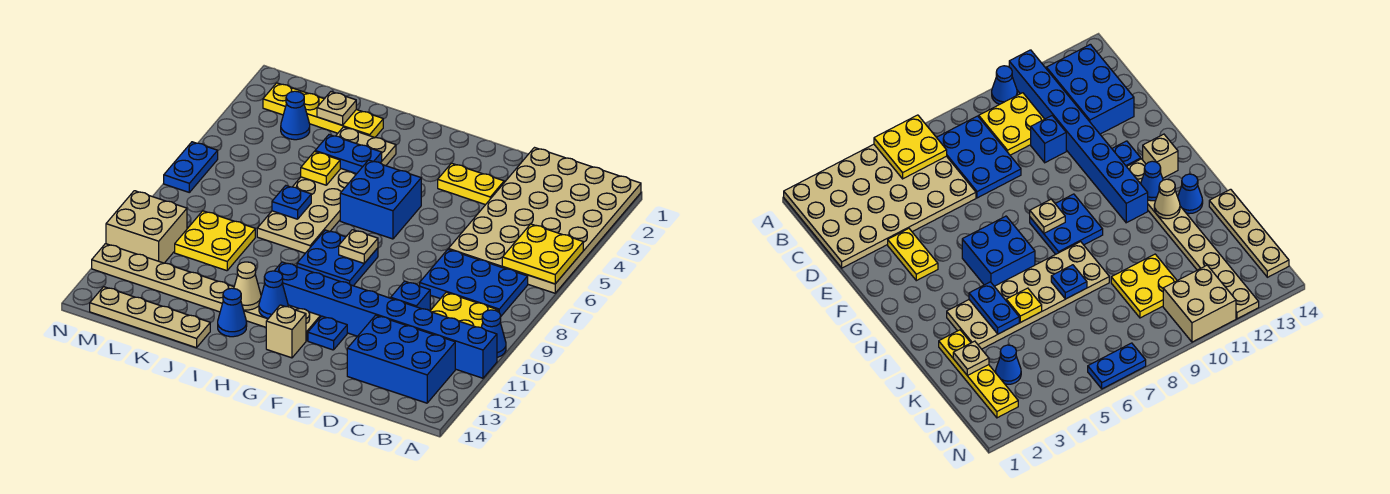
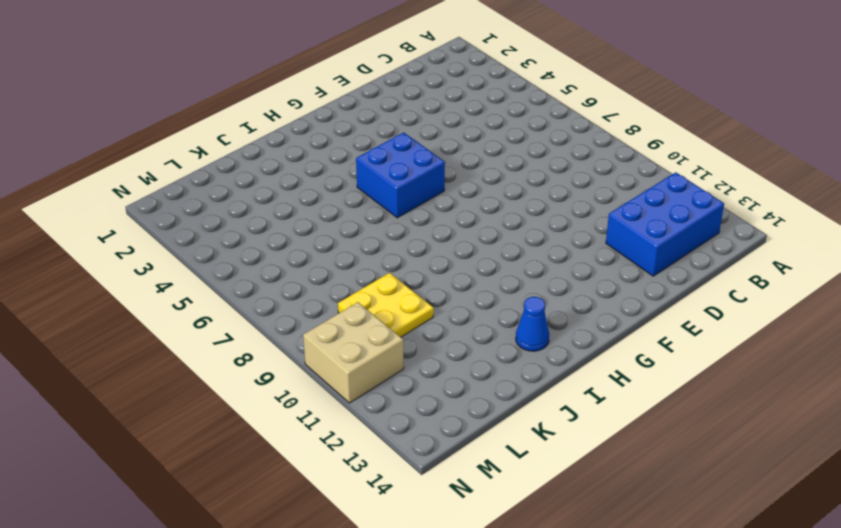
none -> tan 4x6 plate [448,148,641,293]
none -> blue 1x1 cone [481,310,506,357]
none -> blue 1x8 brick [275,262,497,378]

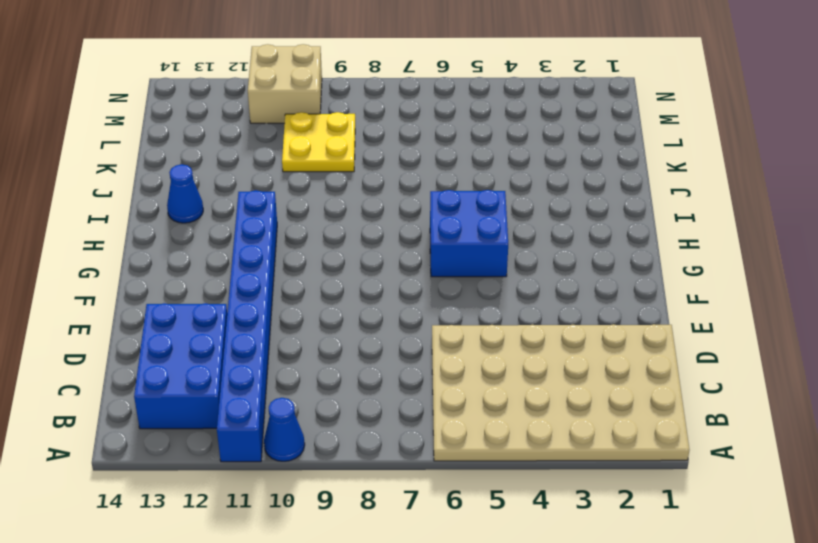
none -> blue 2x3 plate [420,250,528,316]
none -> yellow 2x2 plate [430,292,499,327]
none -> blue 1x1 brick [391,281,430,311]

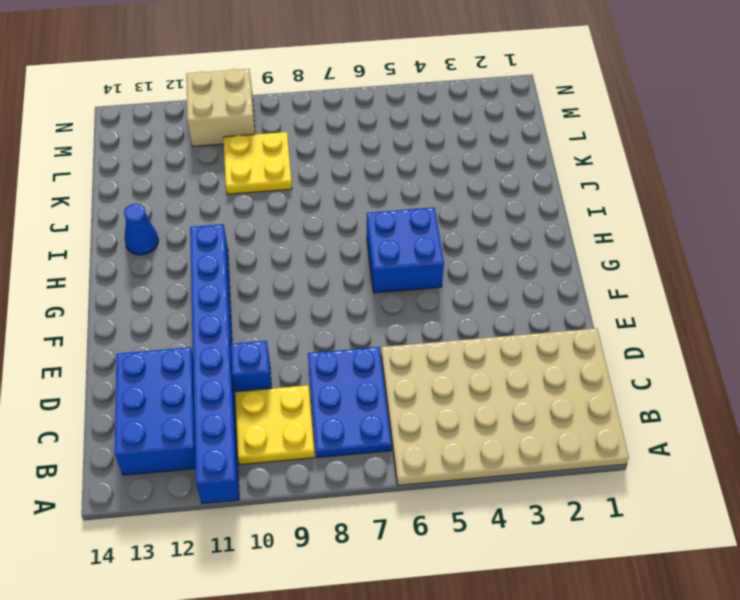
none -> blue 1x1 cone [481,310,506,357]
none -> yellow 1x2 plate [438,163,504,205]
none -> blue 1x1 plate [308,316,347,350]

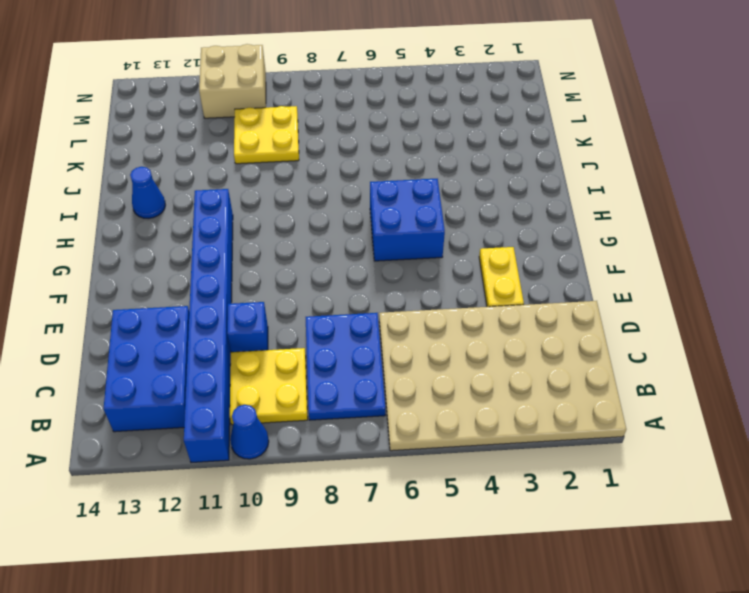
none -> blue 1x1 plate [308,316,347,350]
none -> blue 2x2 plate [297,230,378,286]
none -> tan 1x8 plate [92,244,320,341]

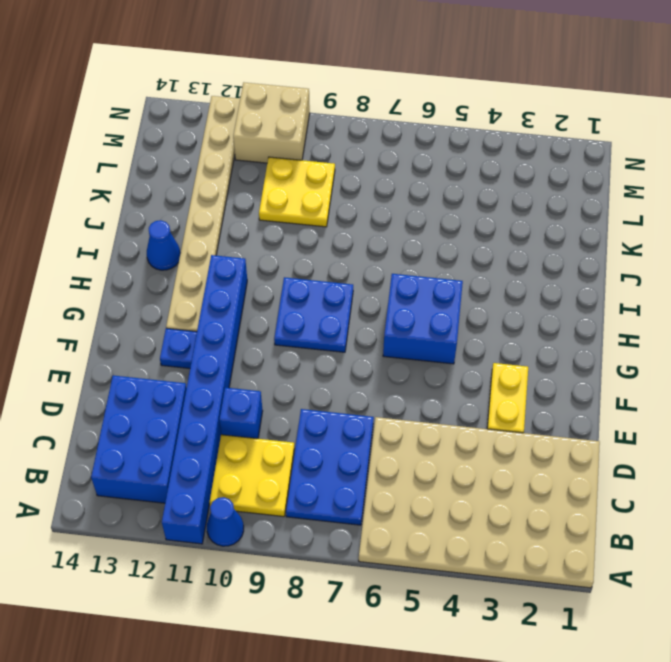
none -> tan 1x1 brick [266,305,306,358]
none -> tan 2x6 plate [257,127,396,253]
none -> yellow 1x4 plate [263,83,383,137]

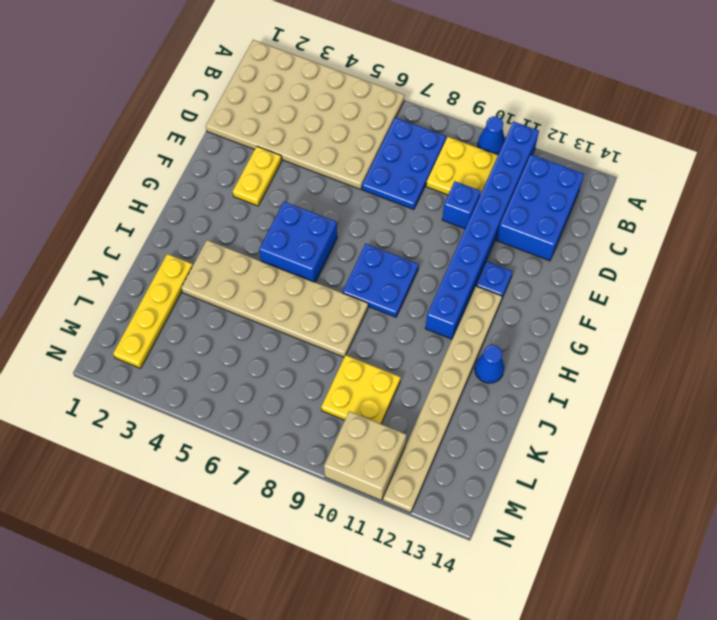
none -> tan 1x1 brick [266,305,306,358]
none -> tan 1x4 plate [90,287,210,348]
none -> blue 1x1 cone [281,91,310,140]

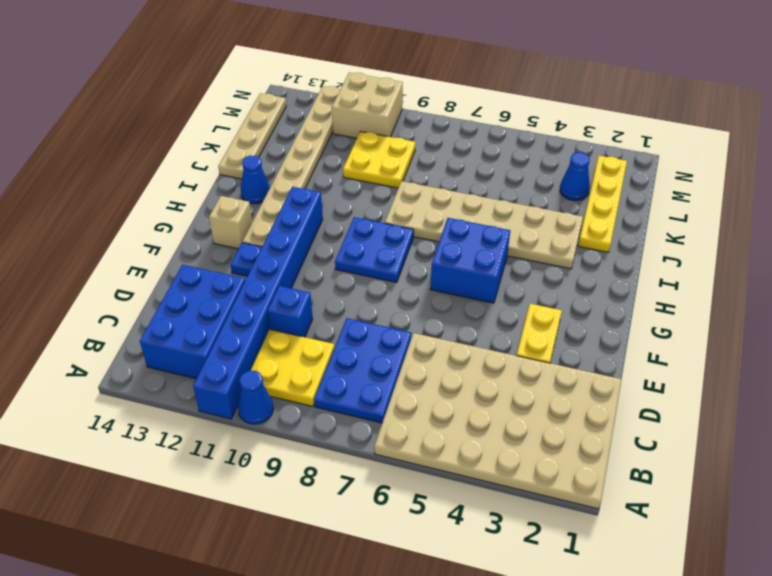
none -> blue 1x2 plate [164,142,218,192]
none -> yellow 2x2 plate [502,224,583,284]
none -> tan 1x1 plate [339,230,378,263]

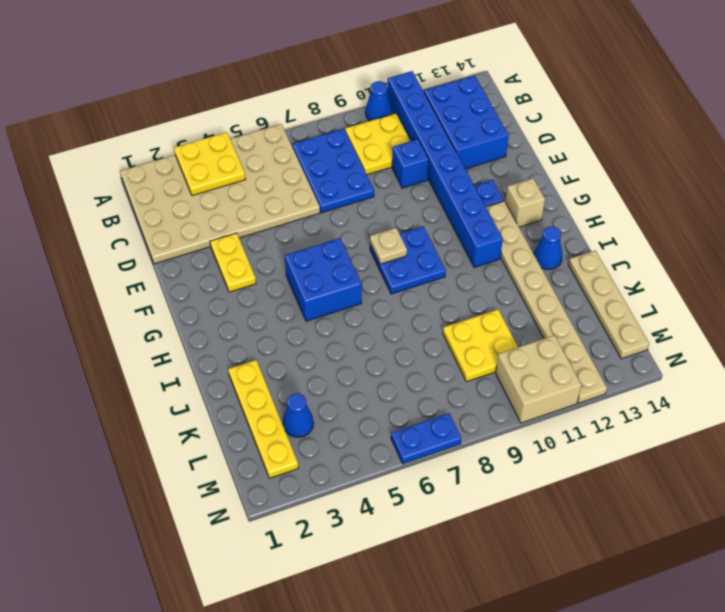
yellow 2x2 plate [174,132,246,196] -> yellow 2x2 plate moved to [502,224,583,284]
none -> tan 2x6 plate [257,127,396,253]
none -> blue 1x1 cone [259,271,288,319]
none -> blue 1x2 plate [315,135,382,174]

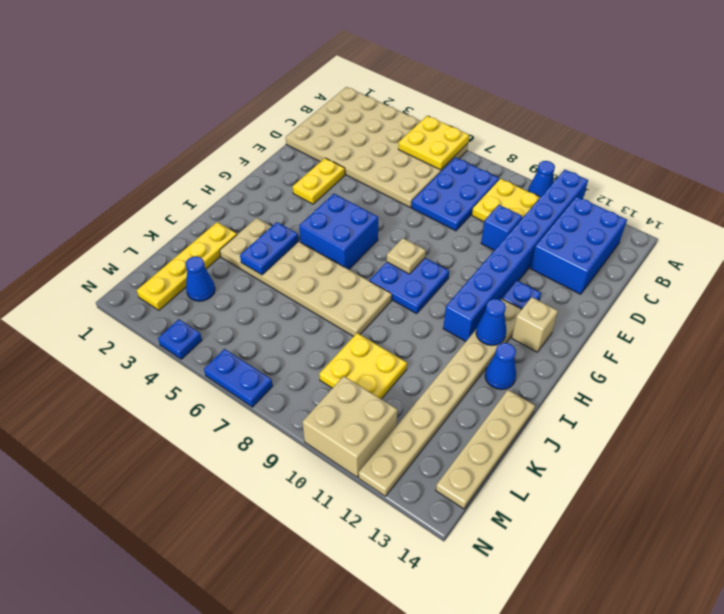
blue 1x1 plate [158,319,202,359] -> blue 1x1 plate moved to [272,186,311,219]
none -> tan 1x1 cone [234,262,261,310]
none -> yellow 1x1 plate [301,152,340,185]
none -> tan 1x1 plate [317,92,356,125]

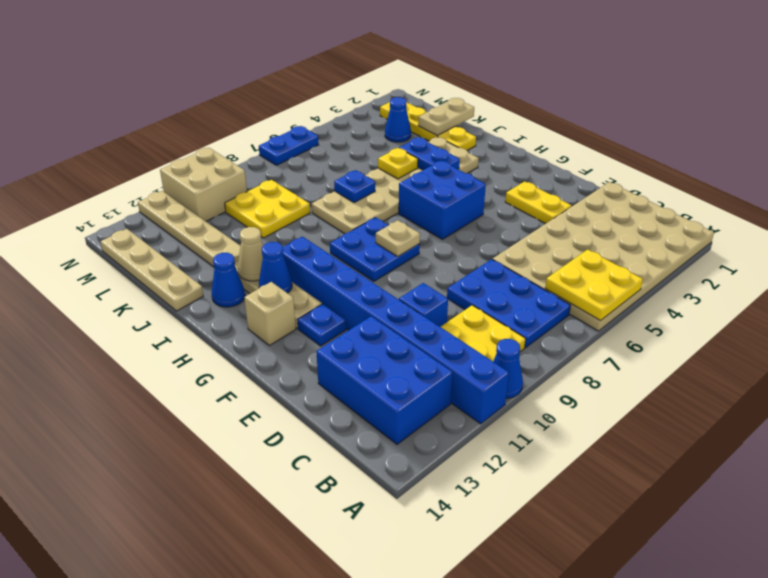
tan 1x2 plate [418,98,474,135] -> tan 1x1 plate [317,92,356,125]

